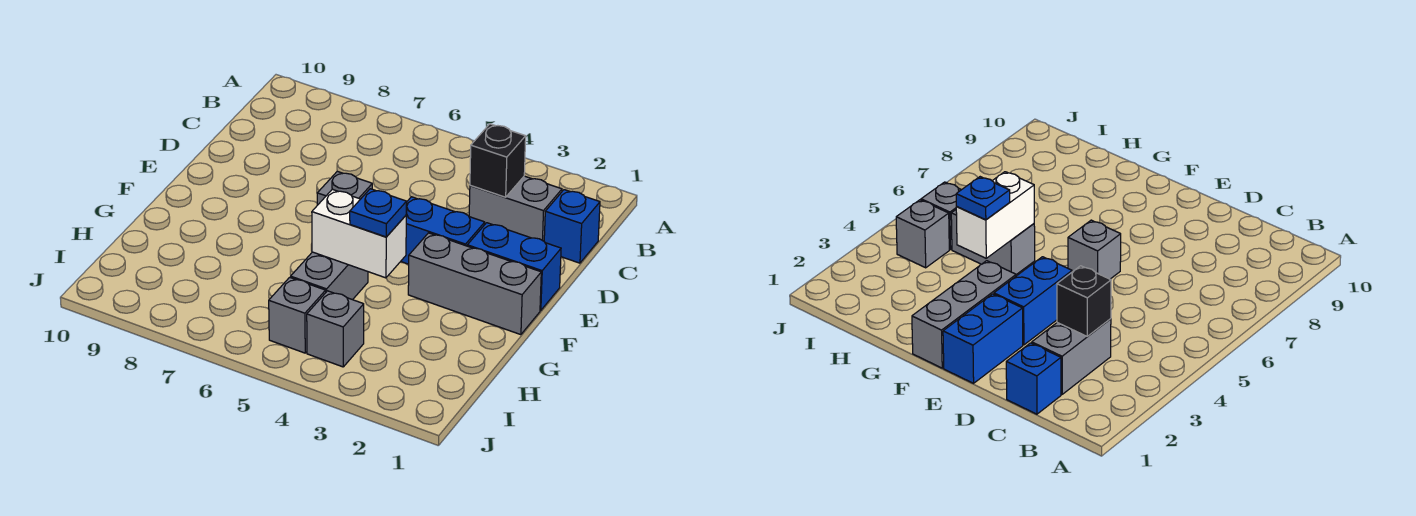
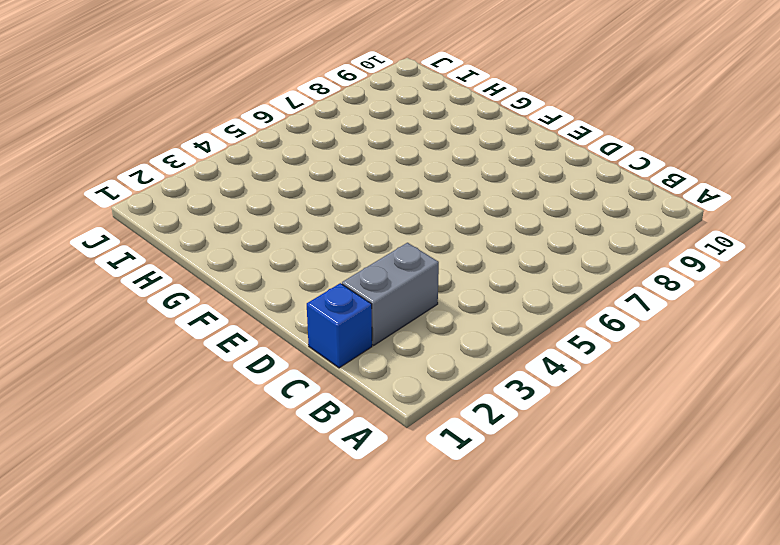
none -> blue 1x2 brick [467,223,561,310]
none -> blue 1x2 brick [401,197,485,264]
none -> grey 1x1 brick [317,171,372,205]

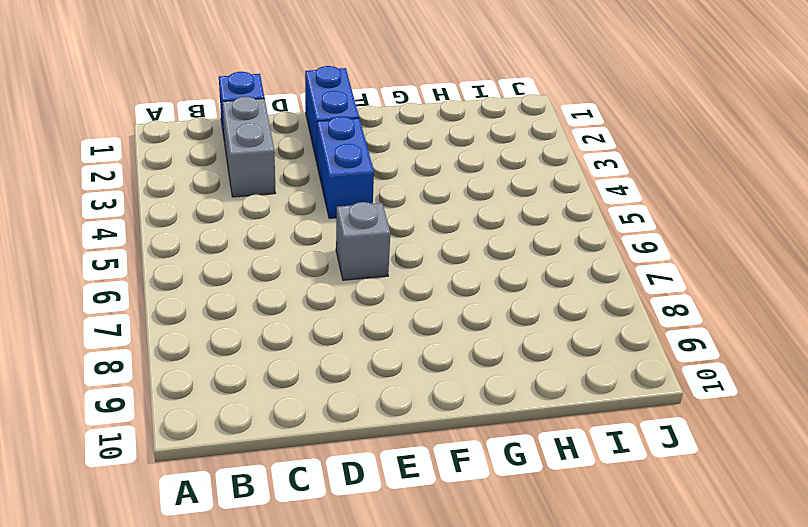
none -> grey 1x3 brick [408,233,541,335]
none -> grey 1x2 brick [291,252,368,300]
none -> grey 1x1 brick [307,291,364,367]

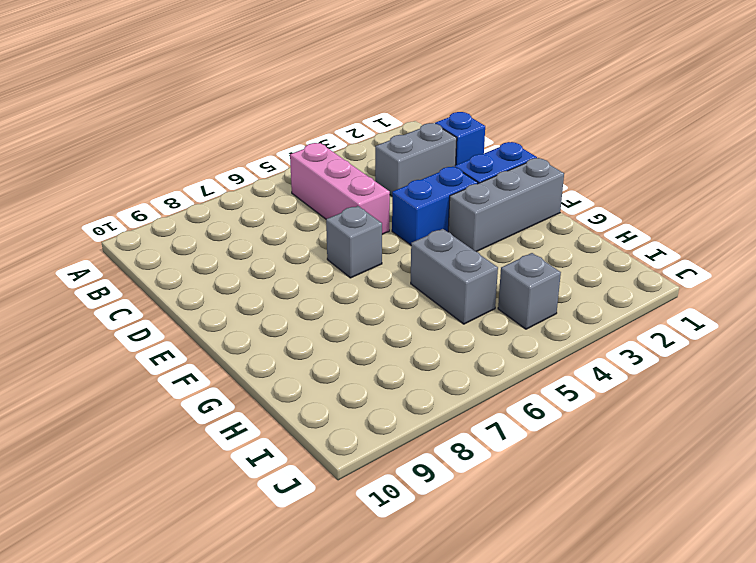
pink 1x3 brick [290,143,390,234] -> none
none -> grey 1x1 brick [269,277,326,353]
none -> black 1x1 brick [470,124,526,197]
none -> white 1x2 brick [312,189,406,278]

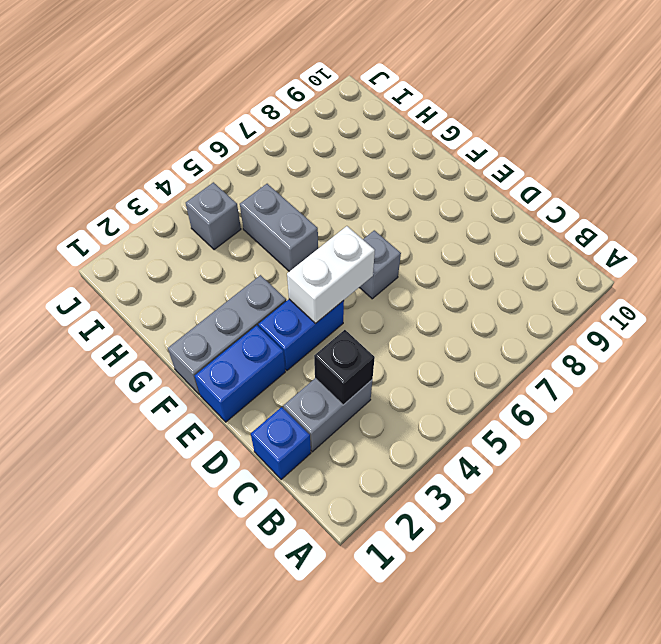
white 1x2 brick [287,226,375,323] -> white 1x2 brick moved to [312,189,406,278]
none -> grey 1x1 brick [269,277,326,353]
none -> blue 1x1 plate [350,189,407,237]

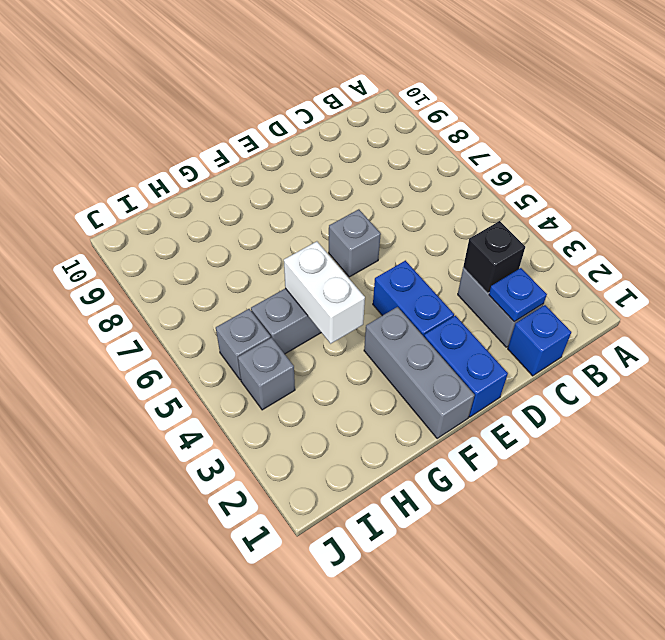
blue 1x1 plate [489,268,547,322] -> blue 1x1 plate moved to [350,189,407,237]

